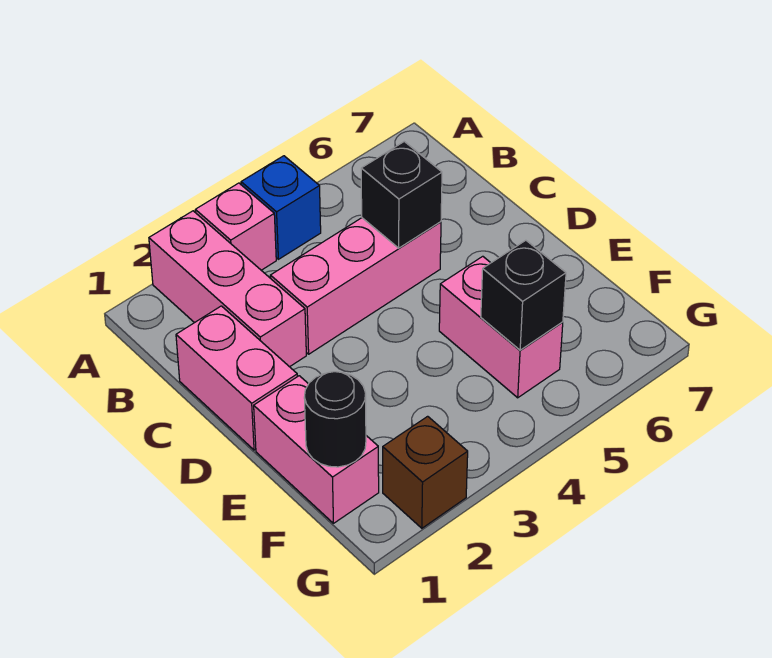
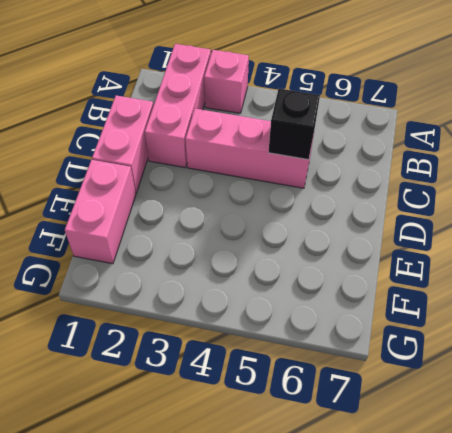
none -> blue 1x1 brick [241,156,321,259]
none -> pink 1x2 brick [439,256,563,398]

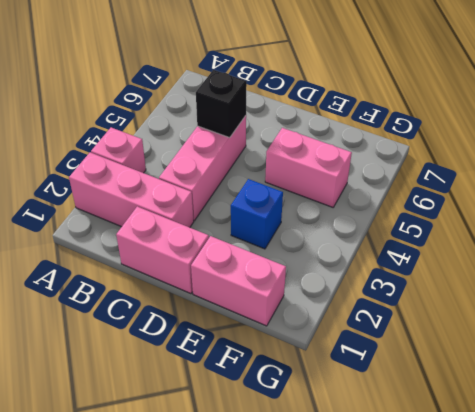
blue 1x1 brick [231,179,283,249] -> blue 1x1 brick moved to [241,156,321,259]
none -> brown 1x1 brick [383,416,468,528]
none -> black 1x1 round brick [304,372,366,467]

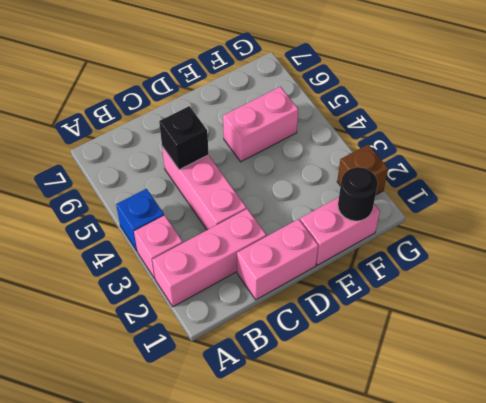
none -> black 1x1 brick [481,240,566,350]

